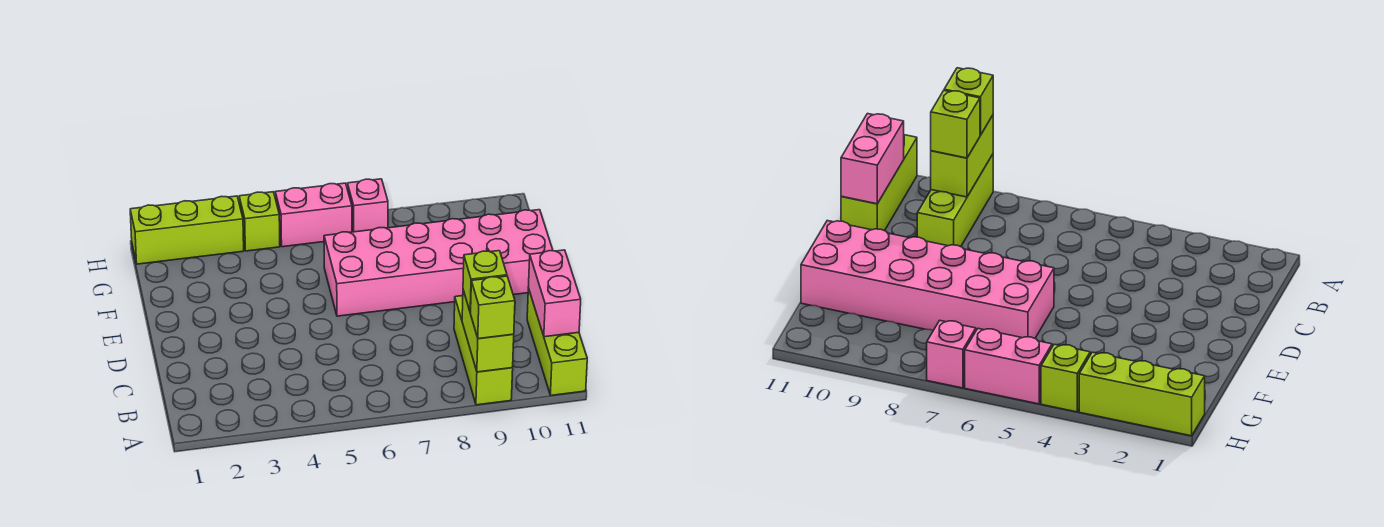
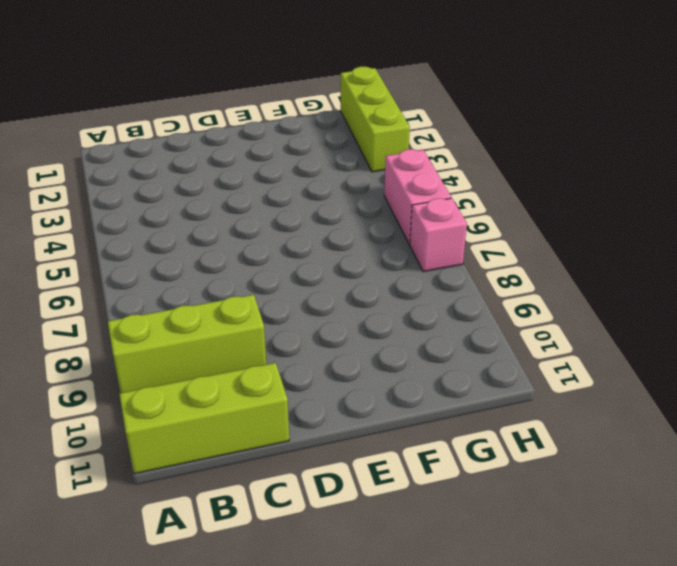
none -> pink 2x6 brick [324,210,553,316]
none -> lime 1x1 brick [239,192,280,251]

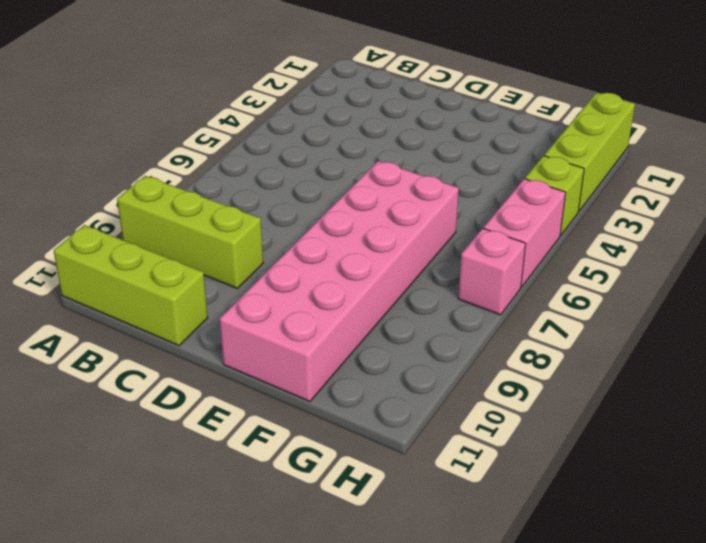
none -> lime 1x2 brick [462,290,514,372]
none -> pink 1x2 brick [528,250,581,337]

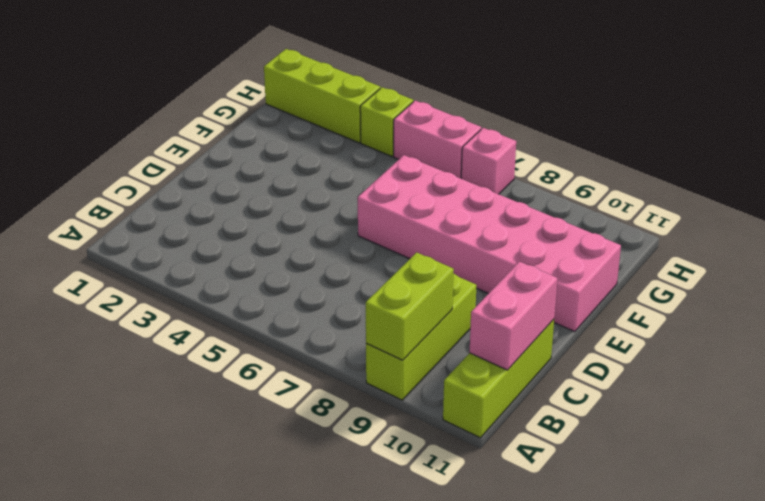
none -> lime 1x1 brick [470,276,515,339]
none -> lime 1x1 brick [463,251,507,312]

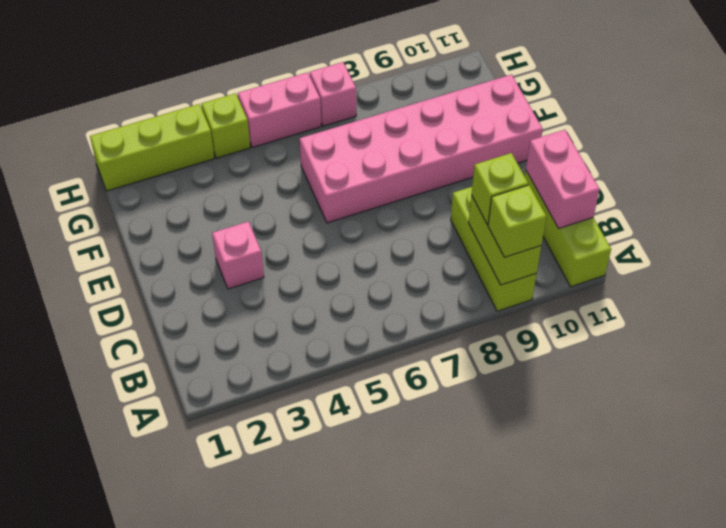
pink 1x1 brick [212,221,264,289] -> none

